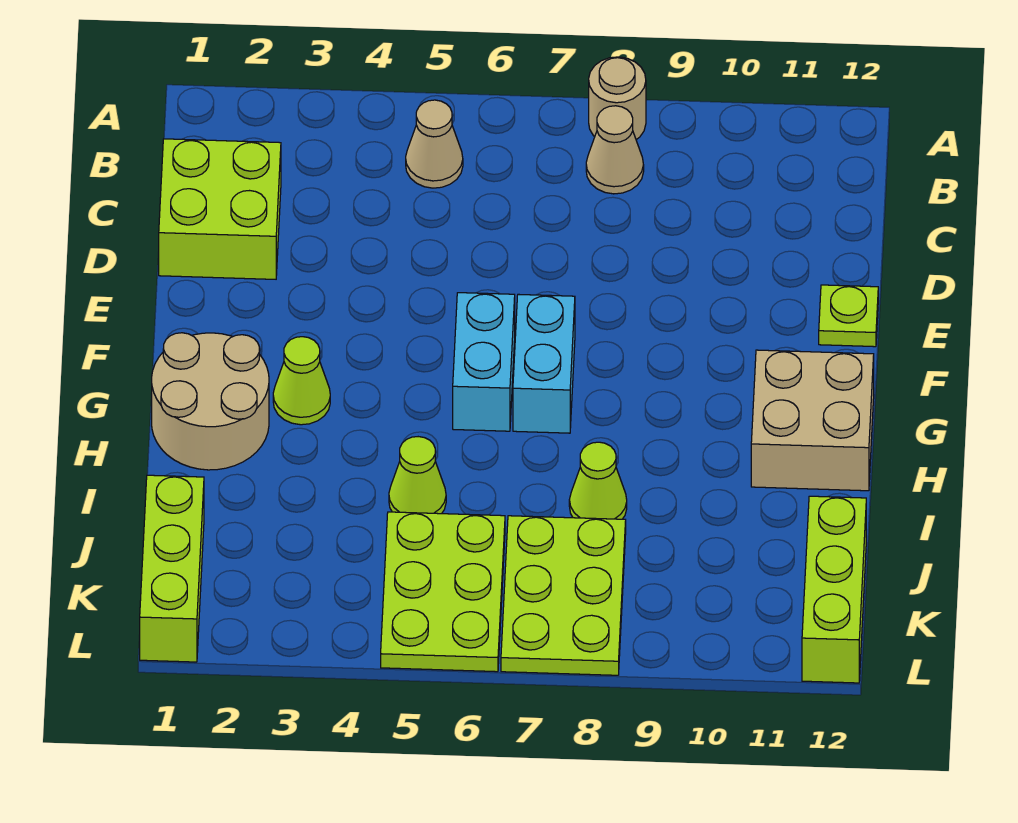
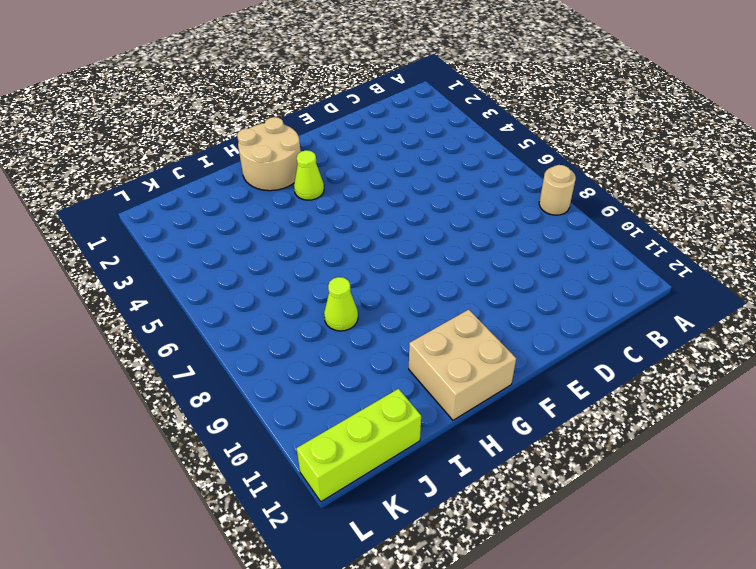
none -> tan 1x1 cone [406,100,463,188]
none -> tan 1x1 cone [586,106,644,194]
none -> lime 2x2 brick [159,139,281,279]

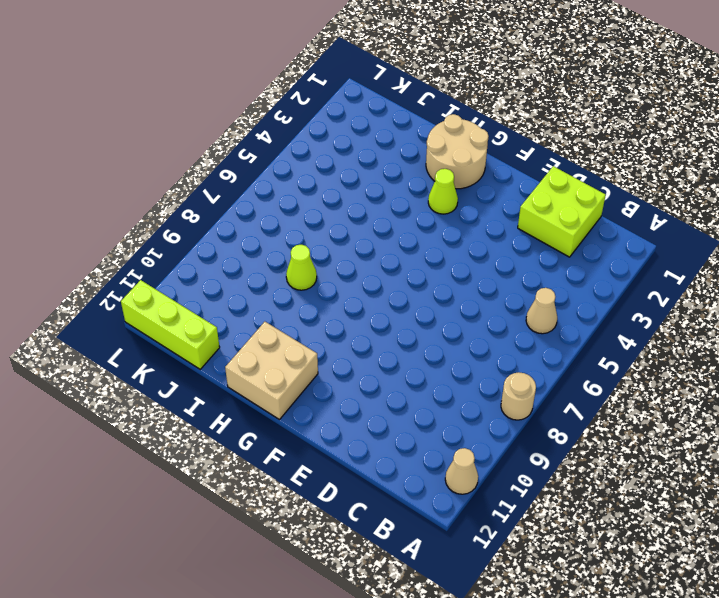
tan 1x1 cone [445,448,478,494] -> tan 1x1 cone moved to [586,106,644,194]
none -> lime 1x1 plate [819,285,878,347]
none -> cyan 1x2 brick [453,293,515,431]
none -> cyan 1x2 brick [513,294,575,433]

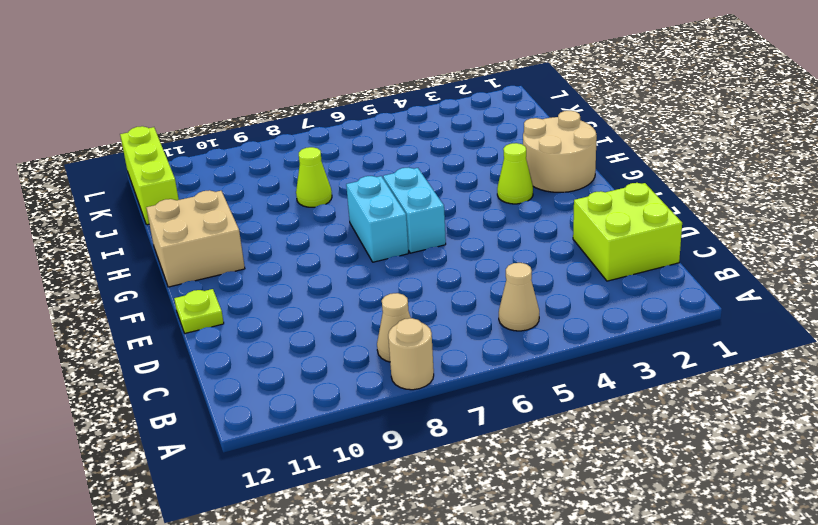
none -> lime 1x1 cone [389,437,446,514]
none -> lime 1x3 brick [140,475,204,662]
none -> lime 2x3 plate [381,512,505,672]

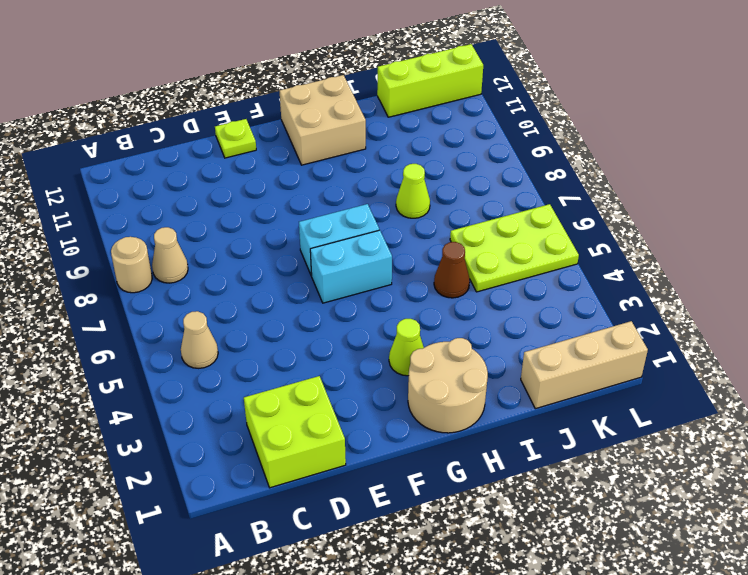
brown 1x1 cone [434,242,470,298] -> lime 1x1 cone [389,437,446,514]
tan 1x3 brick [521,321,648,409] -> lime 1x3 brick [140,475,204,662]
none -> lime 2x3 plate [501,516,626,675]

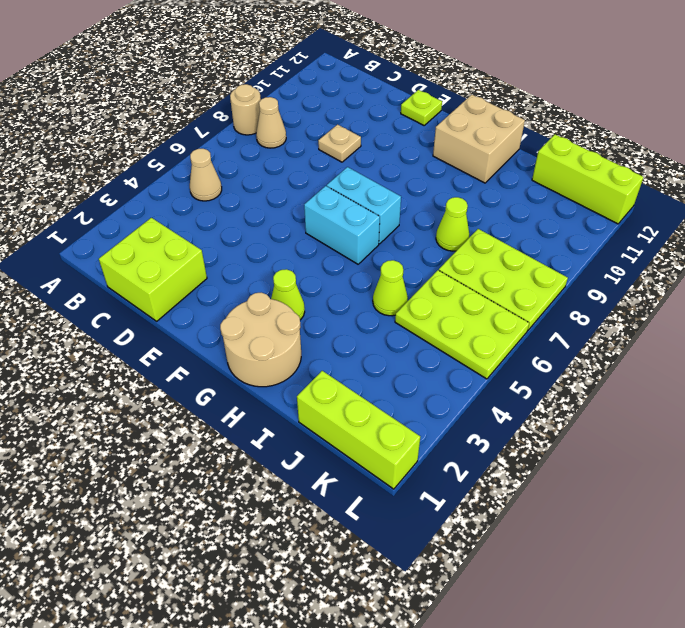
tan 1x1 plate [318,124,361,162] -> none

